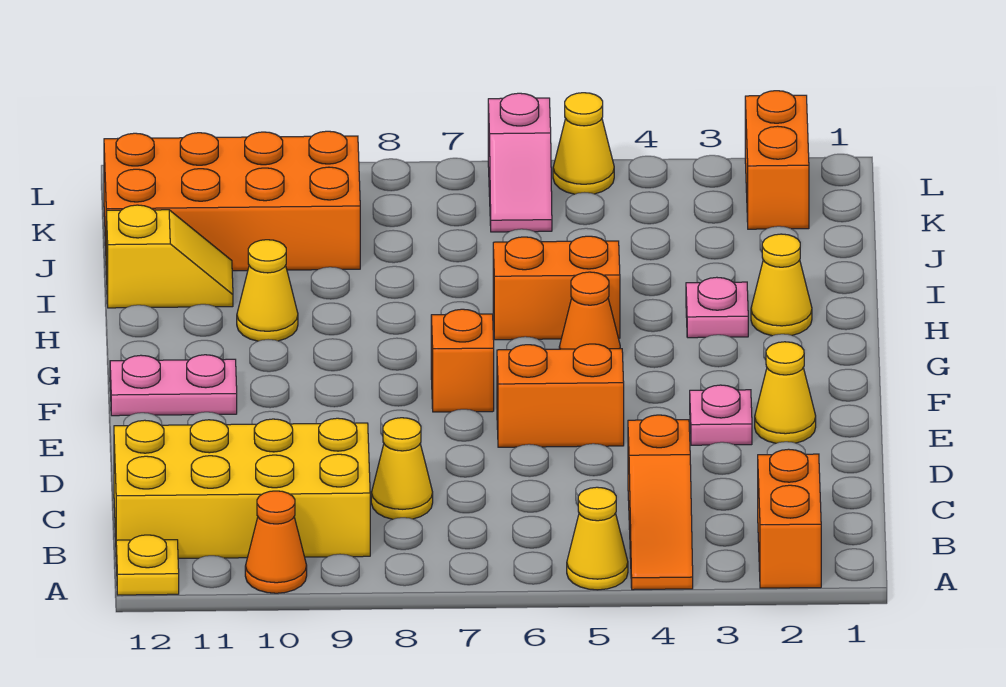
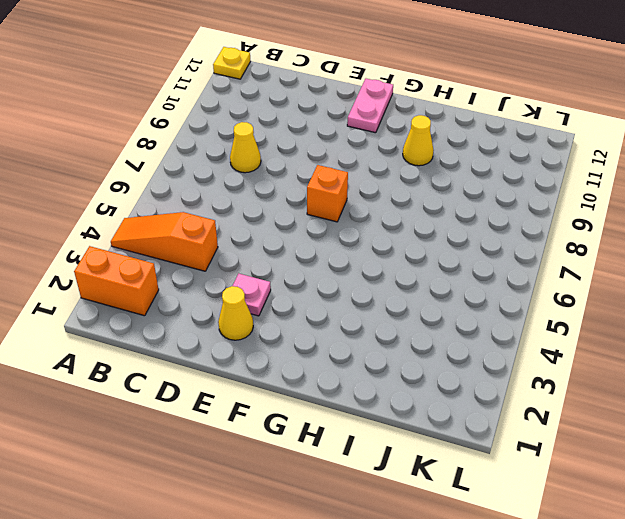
none -> yellow 1x1 cone [567,487,628,590]
none -> orange 1x1 cone [245,491,307,593]
none -> yellow 2x4 brick [114,418,370,558]

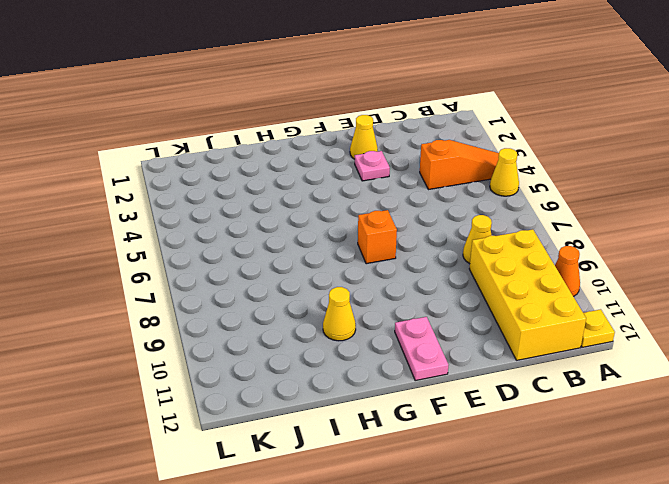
none -> orange 1x2 brick [758,449,821,588]
none -> orange 1x2 brick [497,344,624,447]
none -> orange 1x1 cone [559,272,620,349]

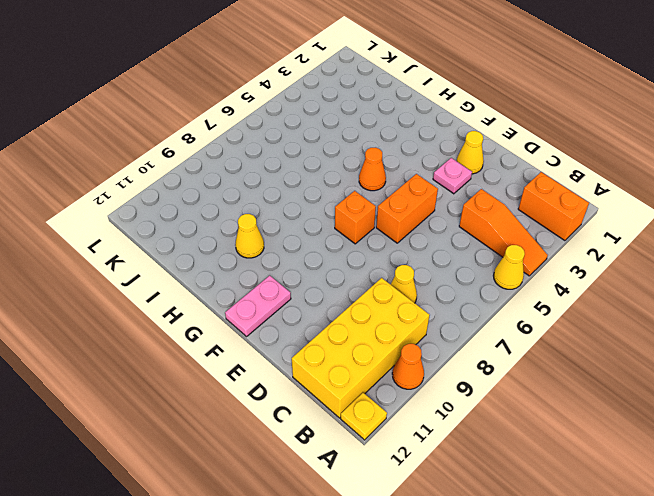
none -> yellow 1x1 cone [751,234,812,336]
none -> pink 1x1 plate [686,277,748,338]
none -> orange 1x2 brick [493,236,620,340]

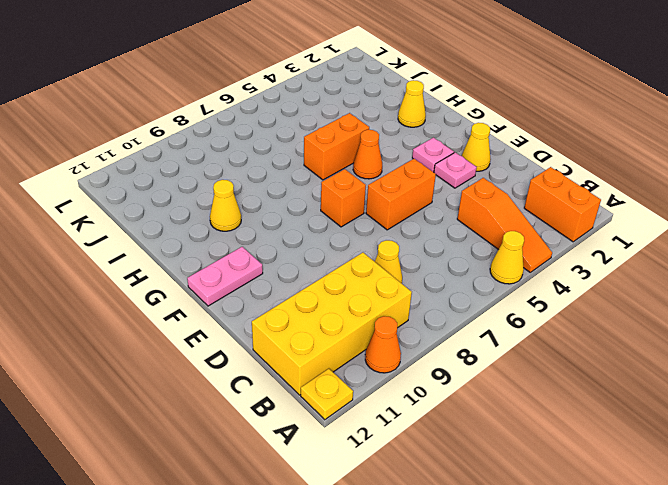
pink 1x1 plate [412,138,454,172] -> pink 1x1 plate moved to [686,277,748,338]
none -> yellow 1x2 slope [106,205,233,308]
none -> orange 2x4 brick [104,131,360,271]
none -> orange 1x2 brick [745,91,809,229]

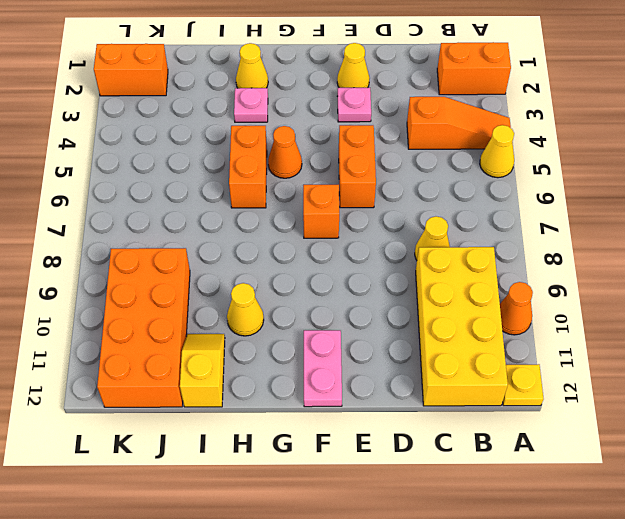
none -> pink 1x2 slope [488,93,552,232]
none -> yellow 1x1 cone [553,93,614,194]

